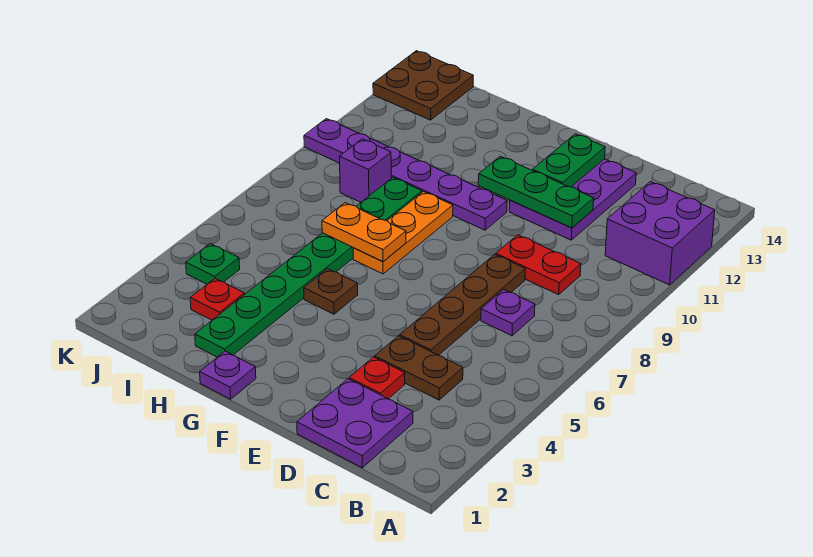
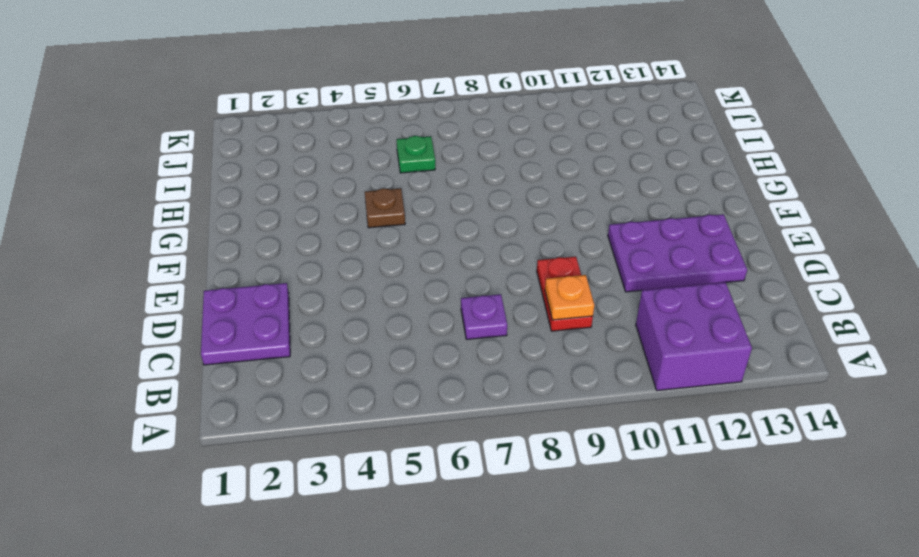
orange 1x1 plate [545,275,594,320] -> none
green 1x1 plate [397,136,435,173] -> green 1x1 plate moved to [186,244,240,284]
none -> brown 1x2 plate [375,336,463,400]
none -> red 1x1 plate [349,357,405,399]
none -> brown 1x4 plate [400,254,525,355]

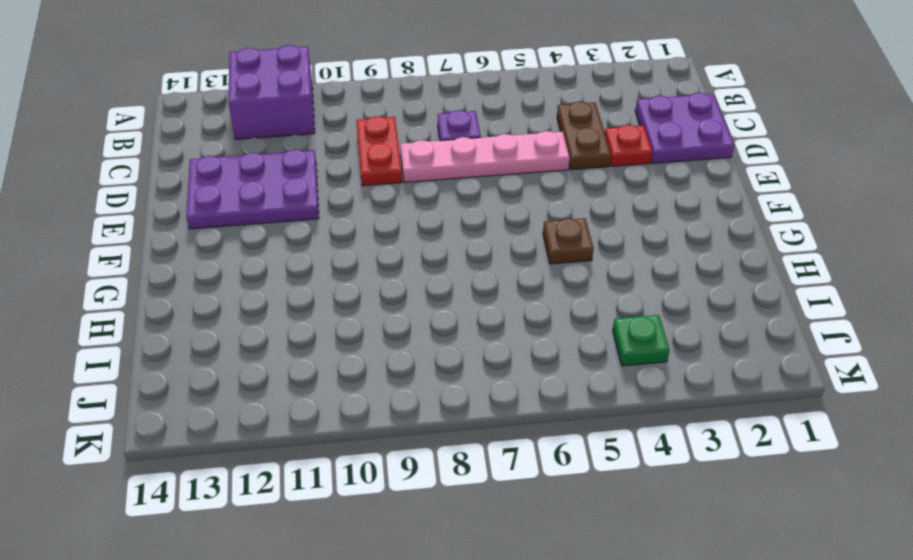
pink 1x4 plate [400,131,570,182] -> brown 1x4 plate [400,254,525,355]
none -> purple 1x6 plate [304,119,507,230]
none -> purple 1x1 plate [200,351,256,399]
none -> orange 1x3 plate [353,192,453,274]

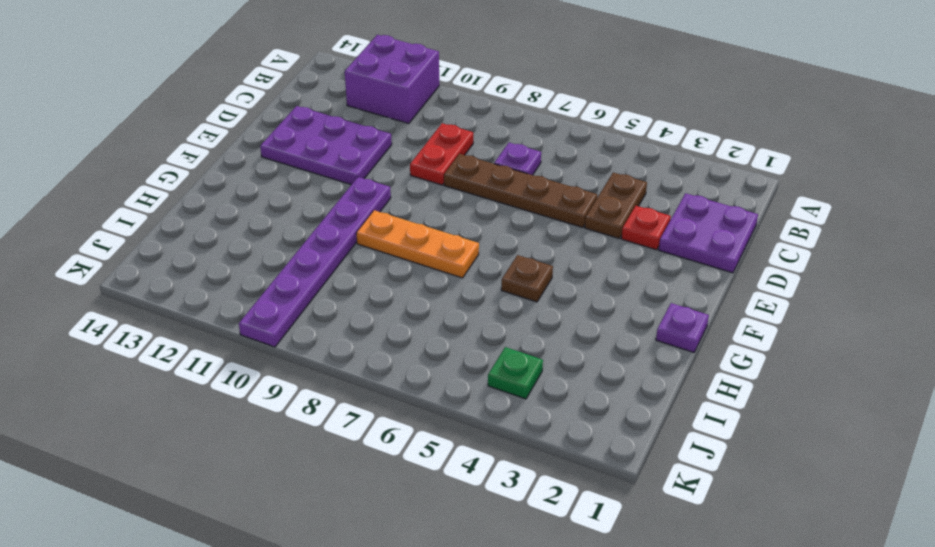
none -> green 1x8 plate [195,178,422,357]
none -> red 1x1 plate [190,278,244,320]
none -> purple 1x1 brick [340,139,391,202]

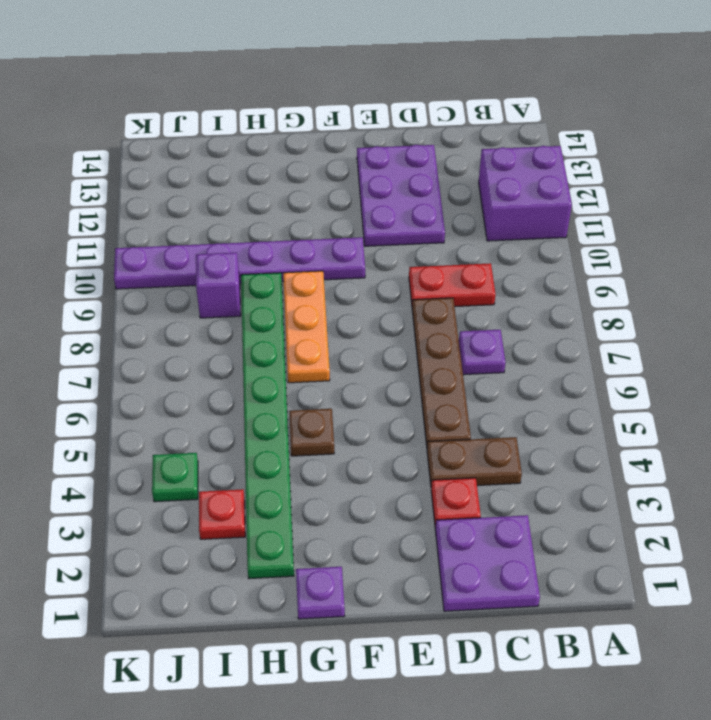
none -> brown 2x2 plate [373,51,473,120]
none -> green 1x3 plate [478,156,594,228]
none -> green 1x2 plate [532,134,605,187]

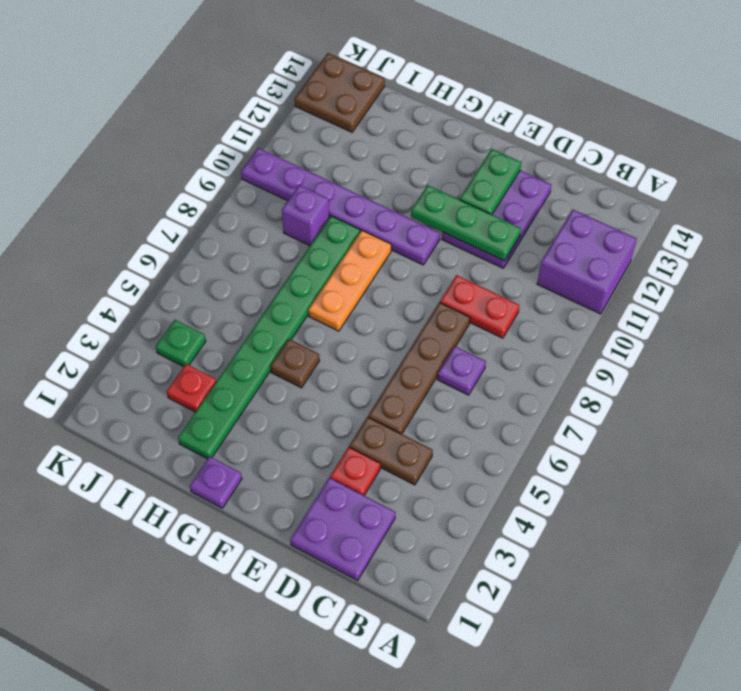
none -> orange 1x2 plate [322,203,406,262]

